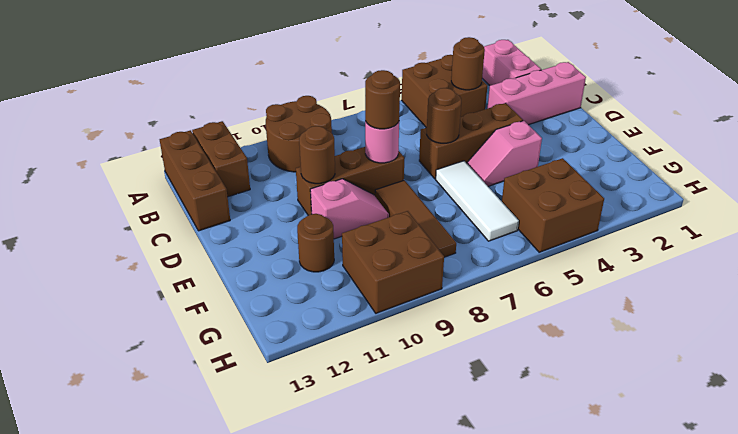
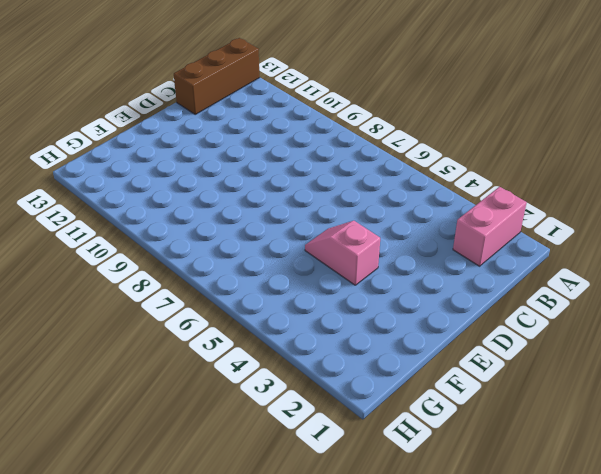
none -> brown 2x2 brick [402,55,487,128]
none -> brown 2x2 round brick [266,96,332,172]
none -> brown 1x2 brick [192,121,250,197]

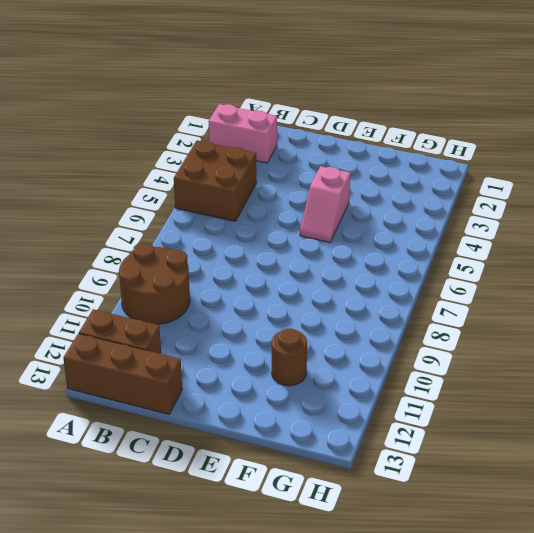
none -> pink 1x3 brick [487,62,586,125]
none -> brown 1x3 brick [419,103,523,179]
none -> brown 1x3 brick [296,147,404,215]

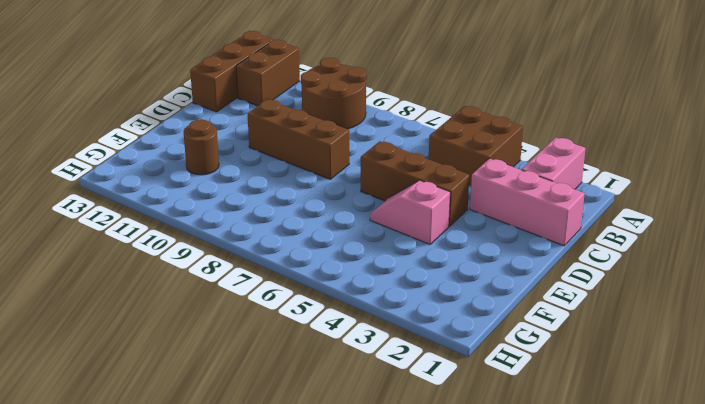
none -> white 1x3 tile [436,161,519,241]
none -> brown 1x3 tile [375,180,456,257]
none -> pink 1x2 slope [310,179,389,239]

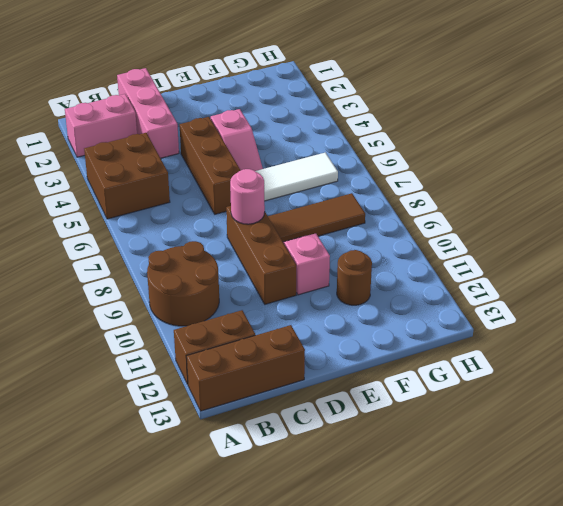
none -> brown 2x2 brick [502,158,604,252]
none -> brown 2x2 brick [342,211,444,313]
none -> brown 1x1 round brick [451,37,485,90]

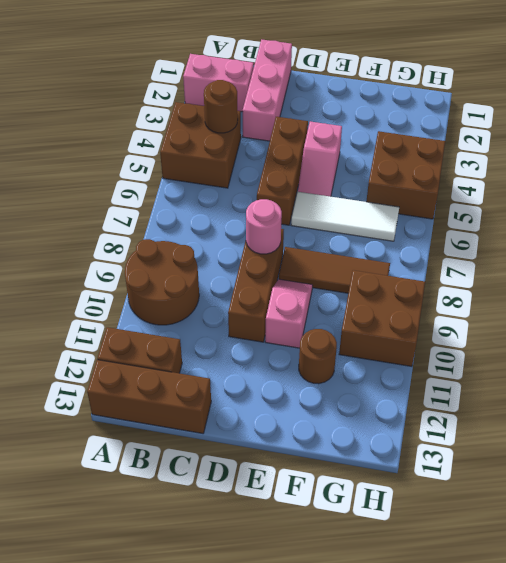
none -> brown 1x1 round brick [427,88,461,143]
none -> brown 1x1 round brick [299,126,335,184]
none -> brown 1x1 round brick [365,70,400,129]

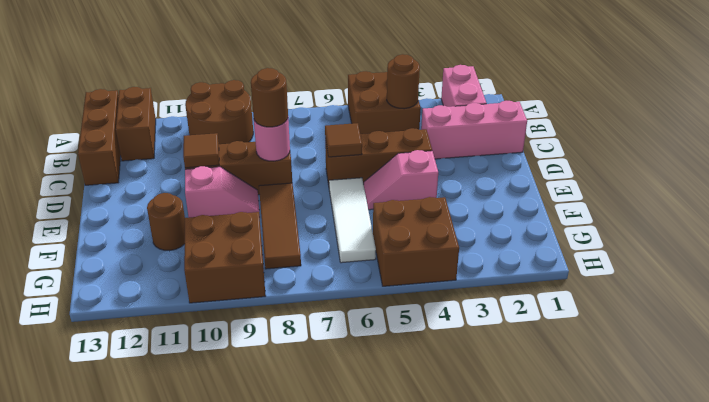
brown 1x1 tile [325,123,362,157] -> brown 1x1 round brick [427,88,461,143]
brown 1x1 tile [183,133,219,168] -> brown 1x1 round brick [299,126,335,184]

